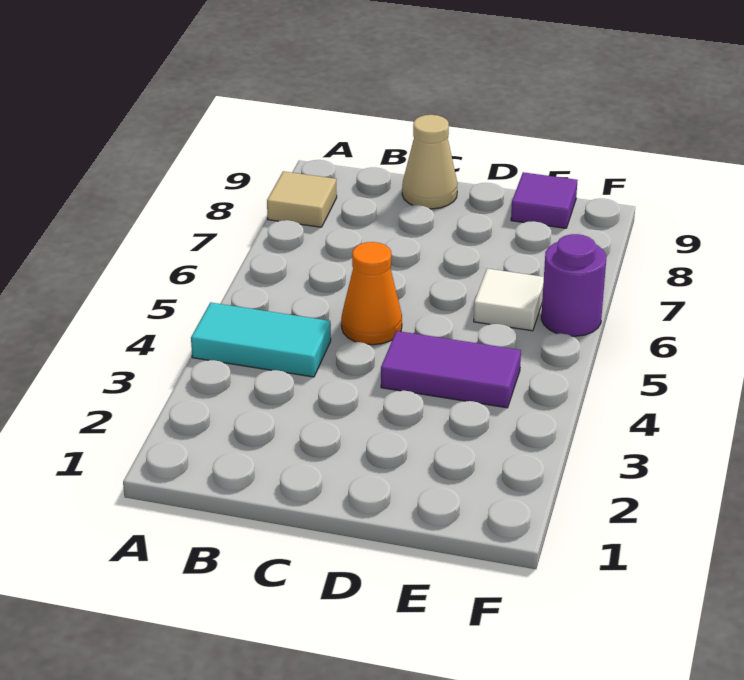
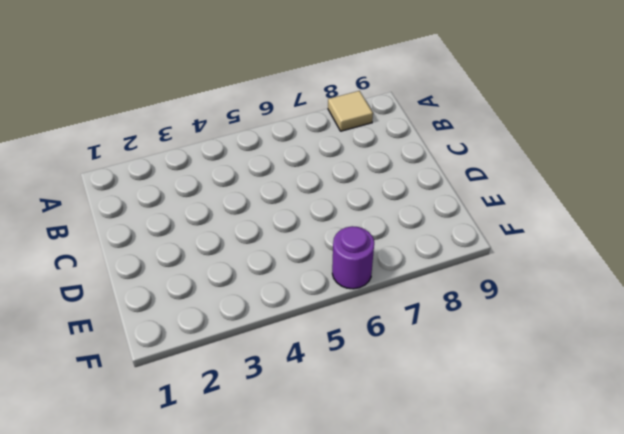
none -> cyan 1x2 tile [191,302,331,377]
none -> orange 1x1 cone [341,242,402,345]

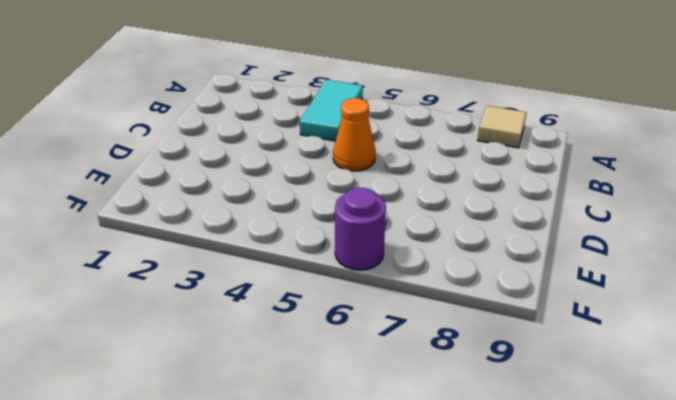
none -> tan 1x1 cone [402,115,457,209]
none -> purple 1x2 tile [381,331,521,408]

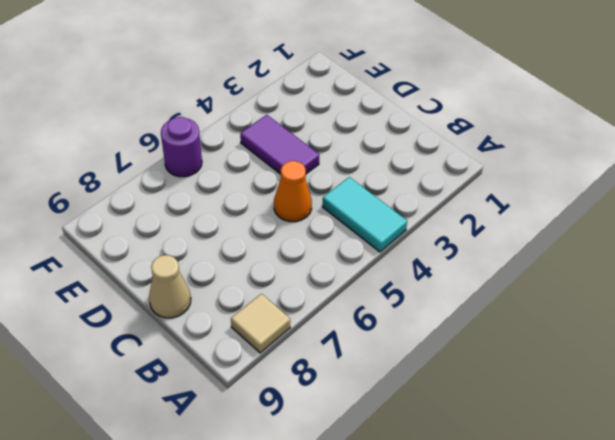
none -> white 1x1 tile [474,269,544,331]
none -> purple 1x1 tile [511,172,577,228]

